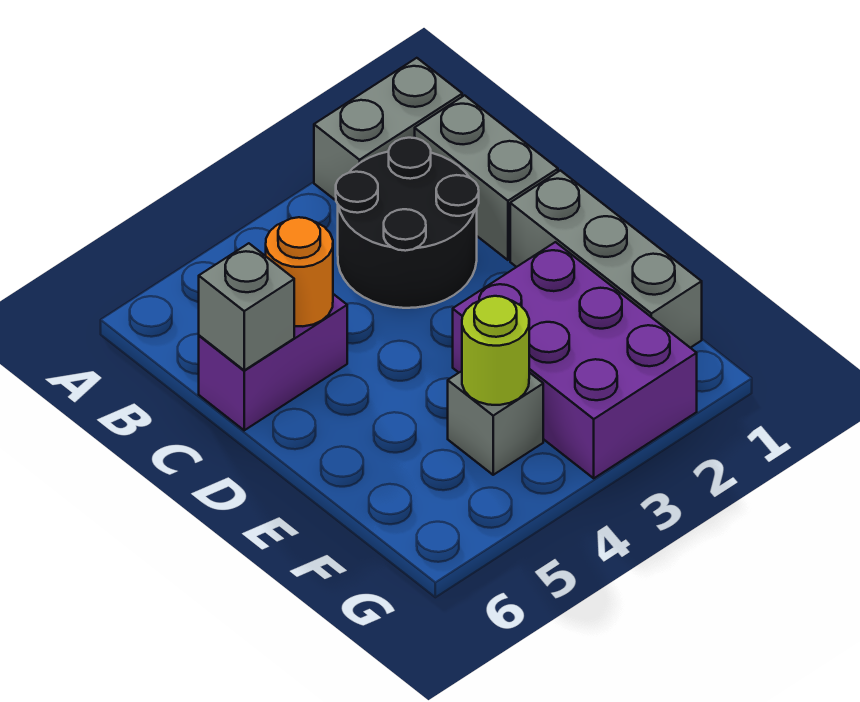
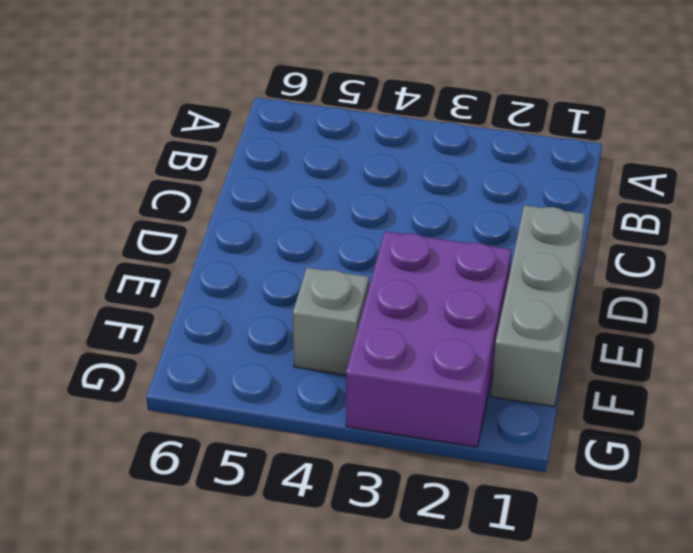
none -> grey 1x2 brick [314,58,462,200]
none -> grey 1x2 brick [415,95,558,260]

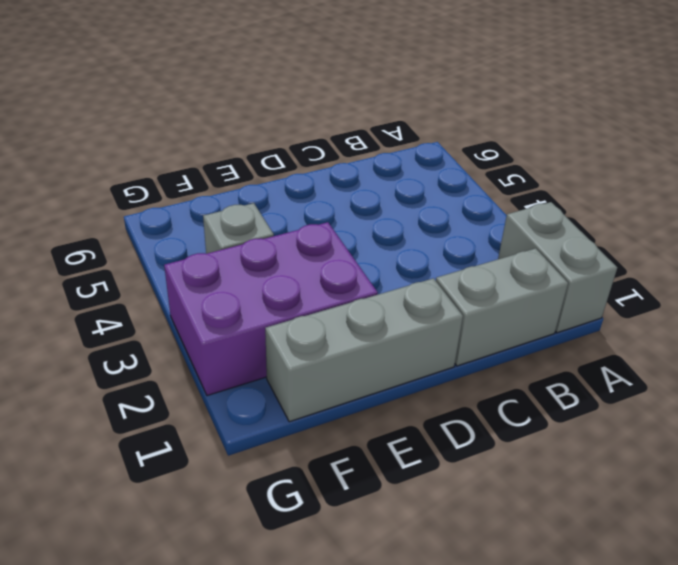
none -> black 2x2 round brick [336,138,479,308]
none -> purple 1x2 brick [199,294,347,430]

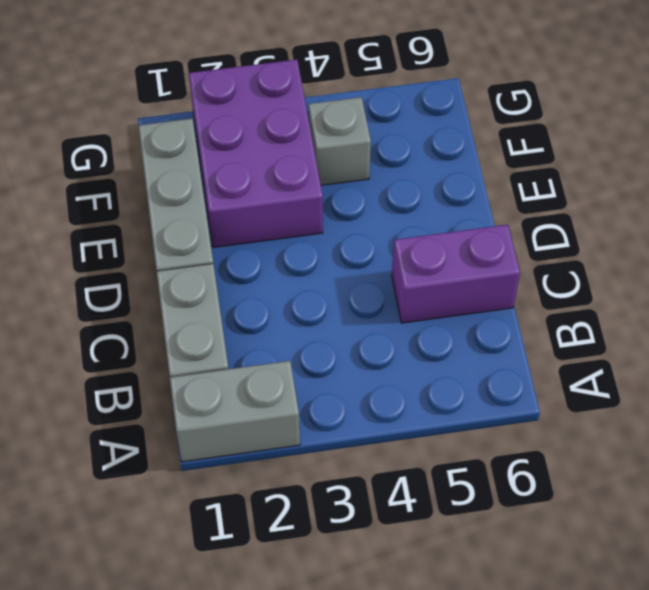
none -> black 2x2 round brick [336,138,479,308]
none -> orange 1x1 round brick [266,217,333,326]

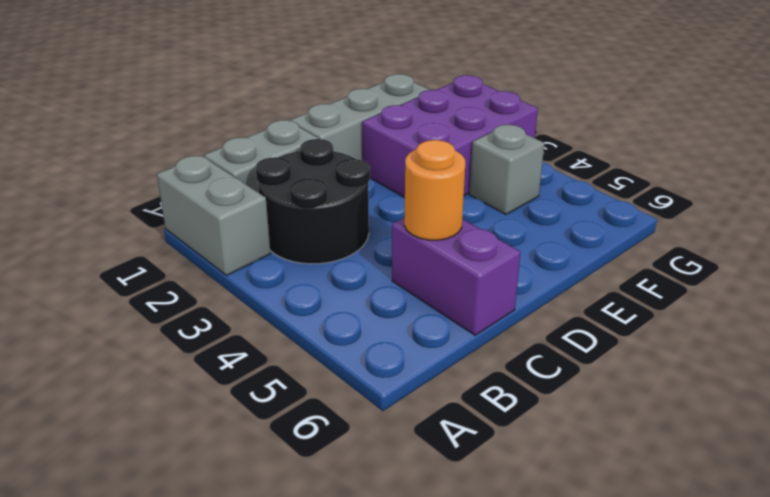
none -> grey 1x1 brick [199,243,294,370]
none -> lime 1x1 round brick [462,296,529,405]

